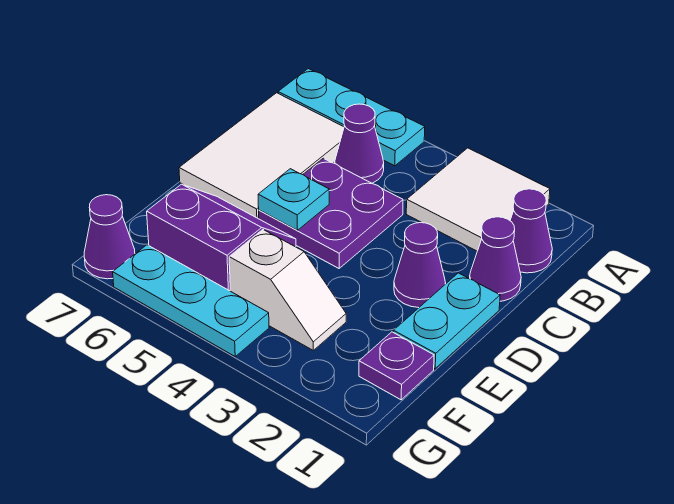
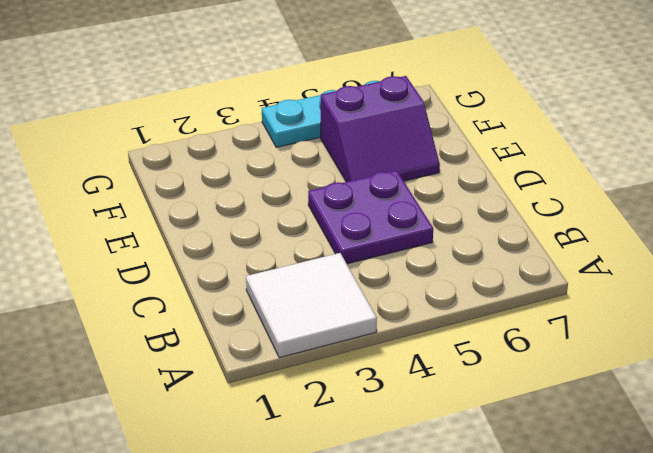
none -> cyan 1x3 plate [278,69,425,166]
none -> purple 1x1 cone [510,189,552,273]
none -> purple 1x1 cone [335,104,384,183]

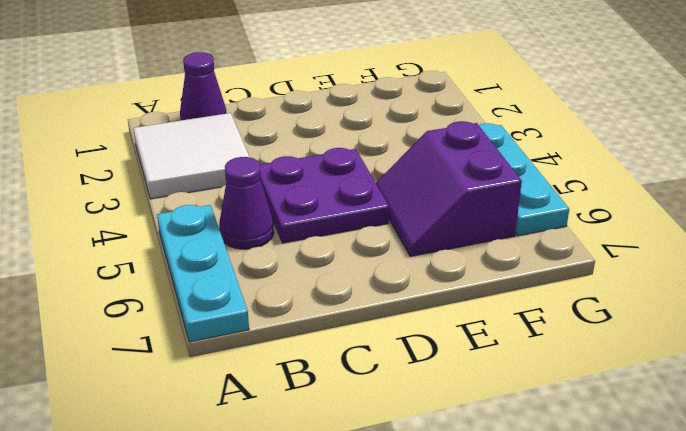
none -> white 2x3 tile [179,93,344,219]
none -> purple 1x1 cone [470,217,521,301]
none -> cyan 1x2 plate [393,273,500,369]

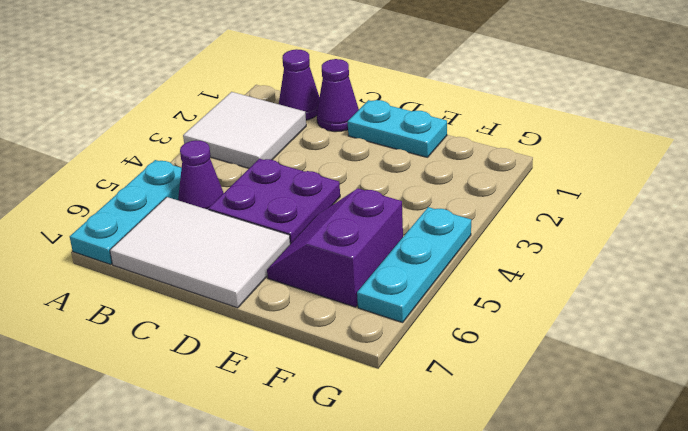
none -> purple 1x1 cone [394,223,446,308]
none -> purple 1x1 plate [359,332,434,400]
none -> white 1x2 slope [229,230,346,350]

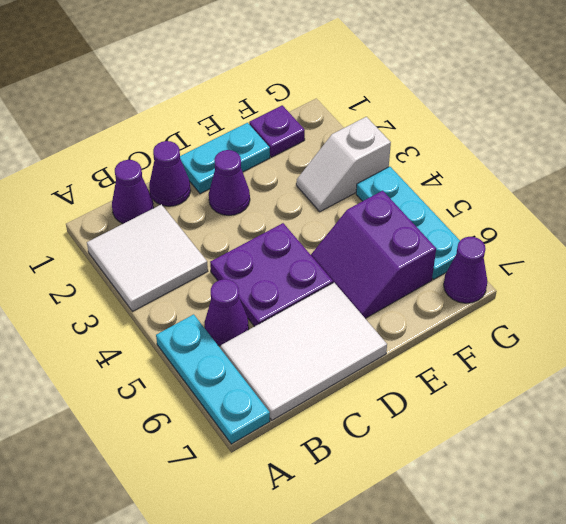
white 1x2 slope [296,117,391,212] -> white 1x2 slope turned to [229,230,346,350]
none -> cyan 1x1 plate [258,169,329,230]

